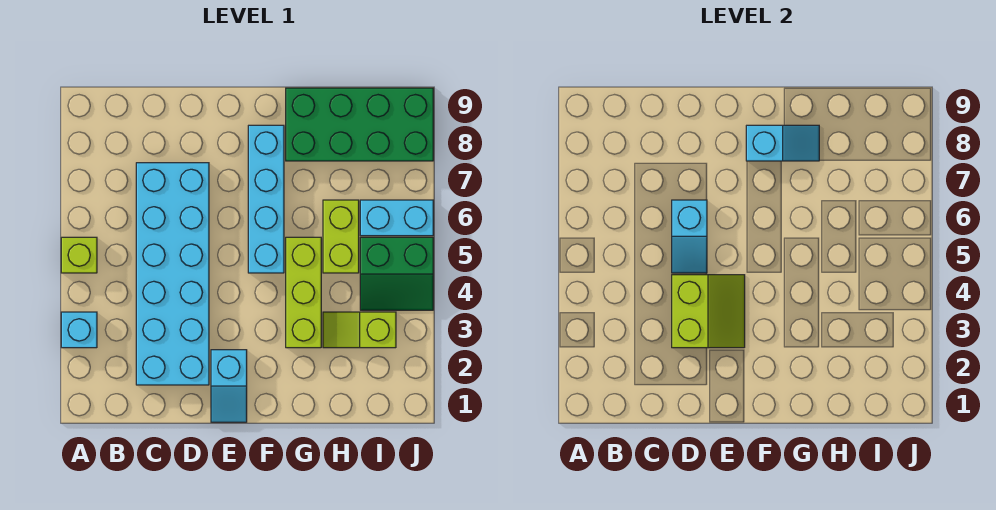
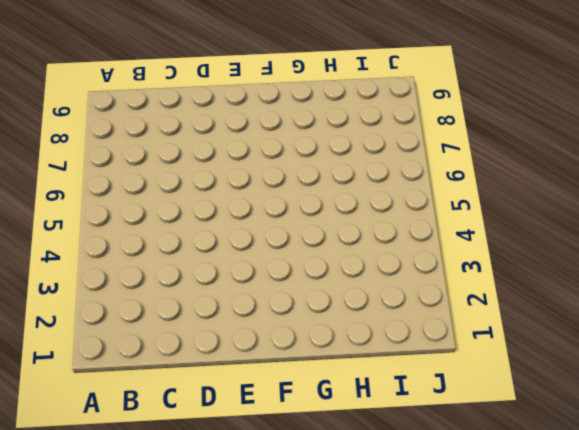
none -> cyan 1x1 brick [61,312,97,348]
none -> lime 1x1 brick [61,237,97,273]
none -> cyan 2x6 brick [136,163,209,385]

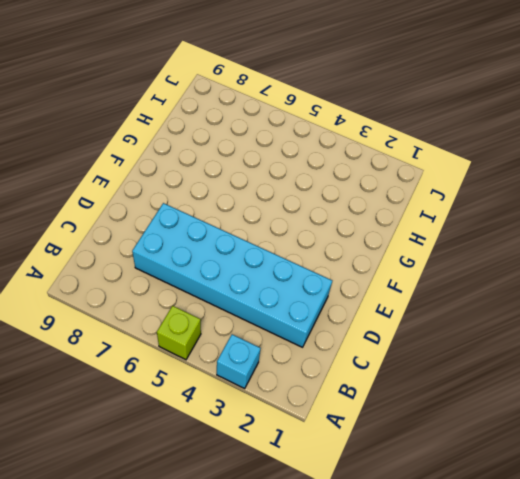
none -> cyan 1x2 slope [211,350,247,422]
none -> cyan 1x4 brick [248,125,284,273]
none -> lime 1x3 brick [286,237,321,348]

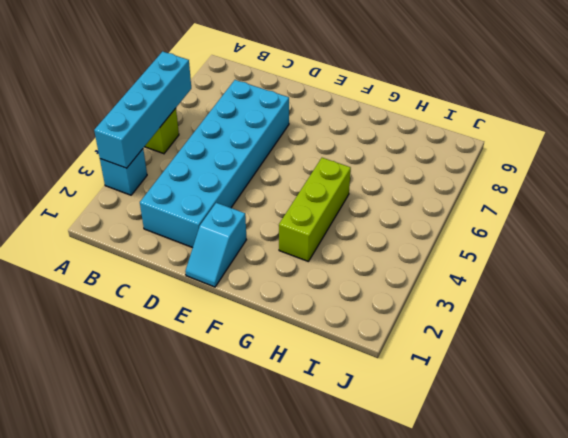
cyan 1x4 brick [94,51,191,168] -> cyan 1x4 brick moved to [248,125,284,273]
none -> green 2x4 brick [286,88,433,161]
none -> lime 1x2 slope [323,312,396,348]
none -> lime 1x2 brick [323,200,359,273]

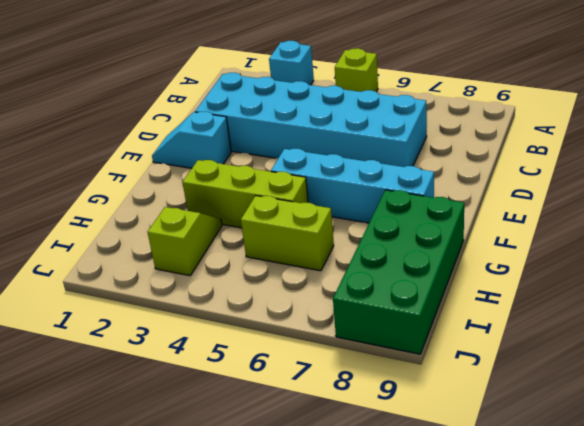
none -> green 2x2 slope [360,237,433,310]
none -> cyan 1x2 brick [360,200,433,236]
none -> lime 2x2 slope [672,275,745,348]

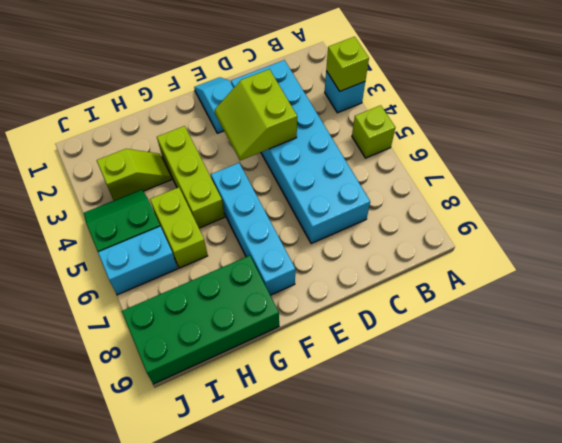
lime 1x1 brick [326,37,369,91] -> none
none -> cyan 1x2 slope [672,200,707,273]
none -> cyan 1x2 slope [746,125,819,161]

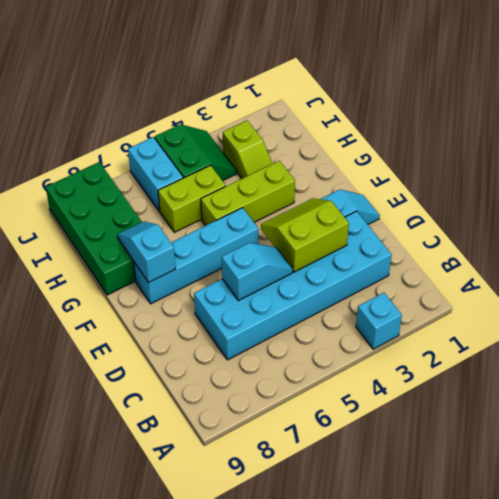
none -> lime 1x1 brick [61,237,97,273]

